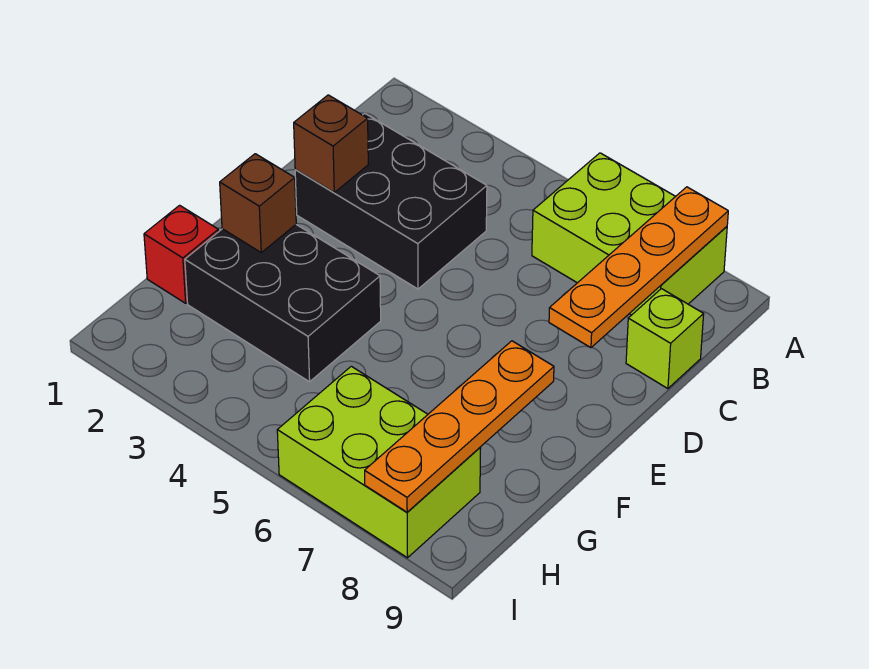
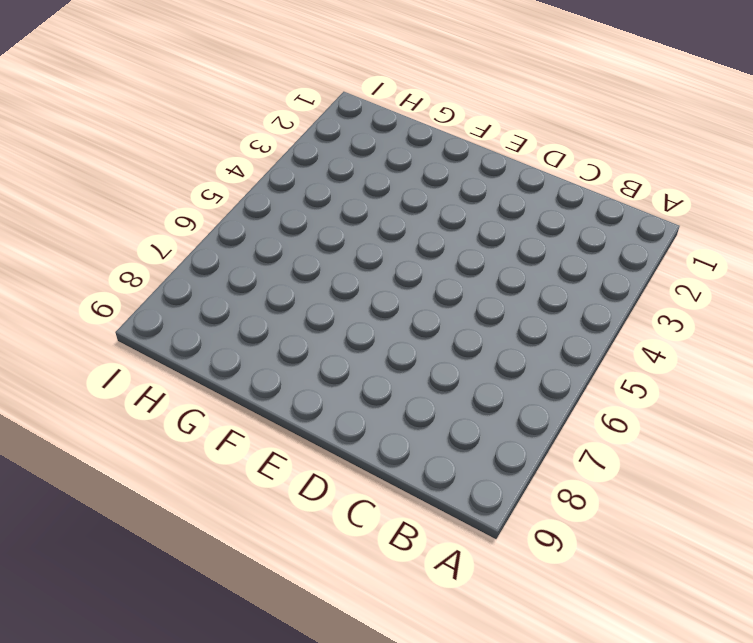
none -> lime 2x3 brick [532,153,727,315]
none -> black 2x3 brick [295,113,487,289]

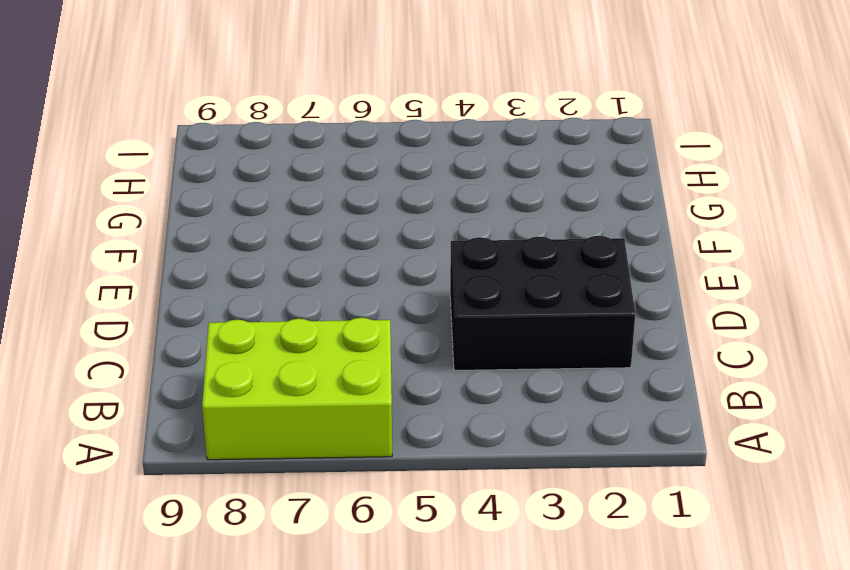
none -> lime 1x1 brick [626,289,704,389]
none -> black 2x3 brick [185,225,381,382]

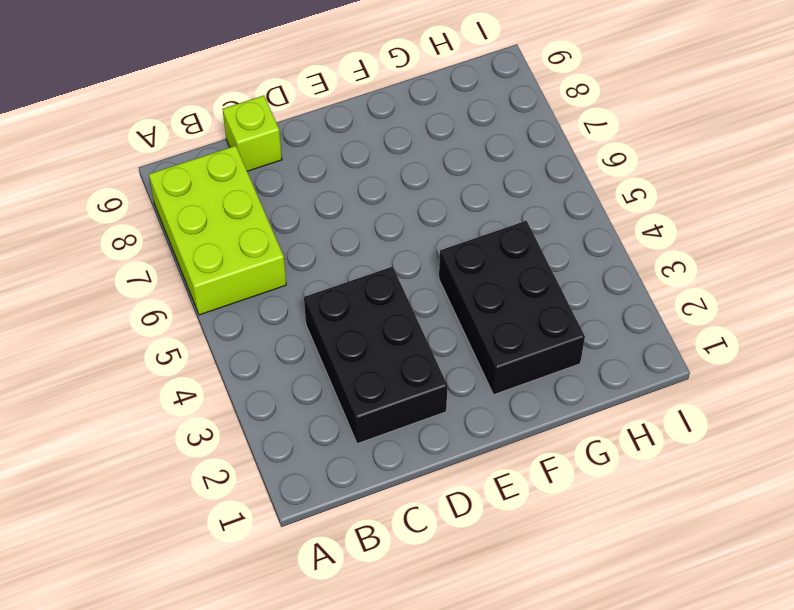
none -> red 1x1 brick [144,205,218,303]
none -> lime 2x3 brick [277,366,481,558]

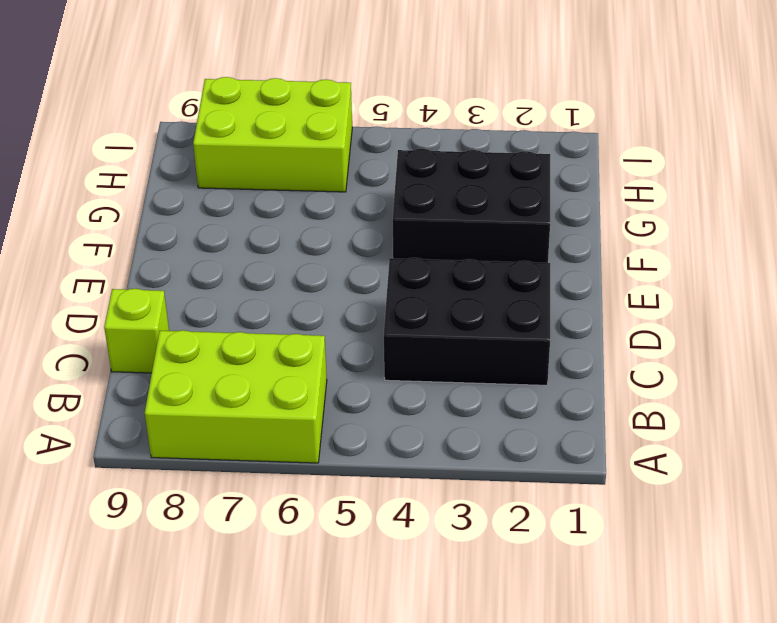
none -> red 1x1 brick [144,205,218,303]
none -> orange 1x4 plate [549,187,728,348]

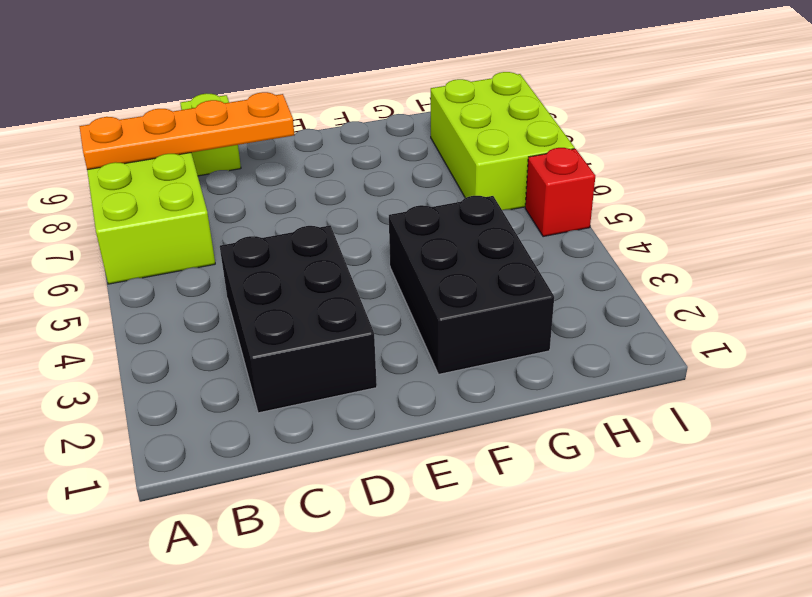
red 1x1 brick [525,148,595,237] -> red 1x1 brick moved to [144,205,218,303]
none -> brown 1x1 brick [294,95,368,192]
none -> brown 1x1 brick [220,154,296,252]

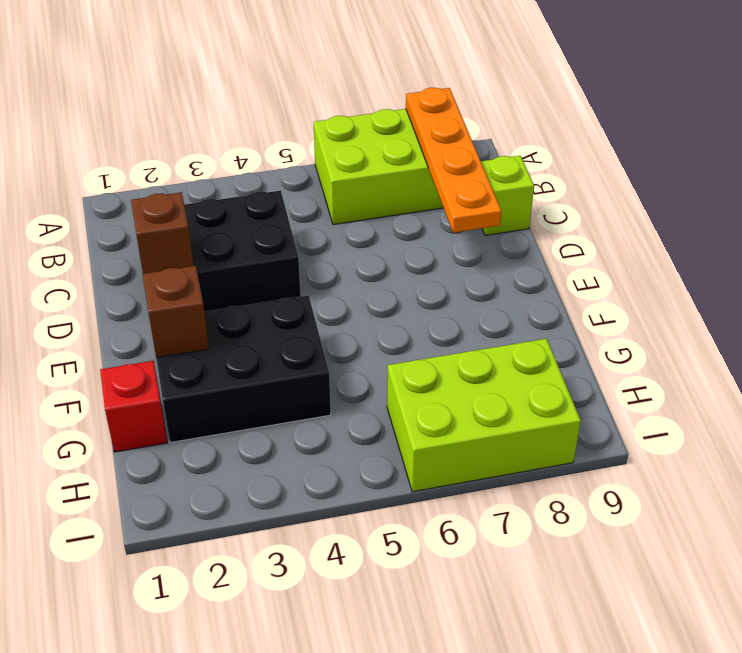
none -> orange 1x4 plate [365,341,554,512]

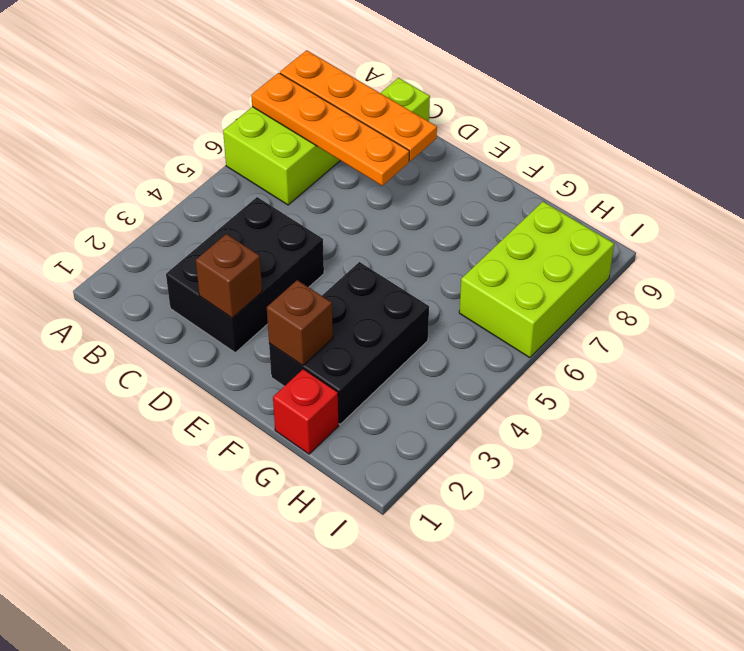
orange 1x4 plate [251,73,409,186] -> orange 1x4 plate moved to [365,341,554,512]

